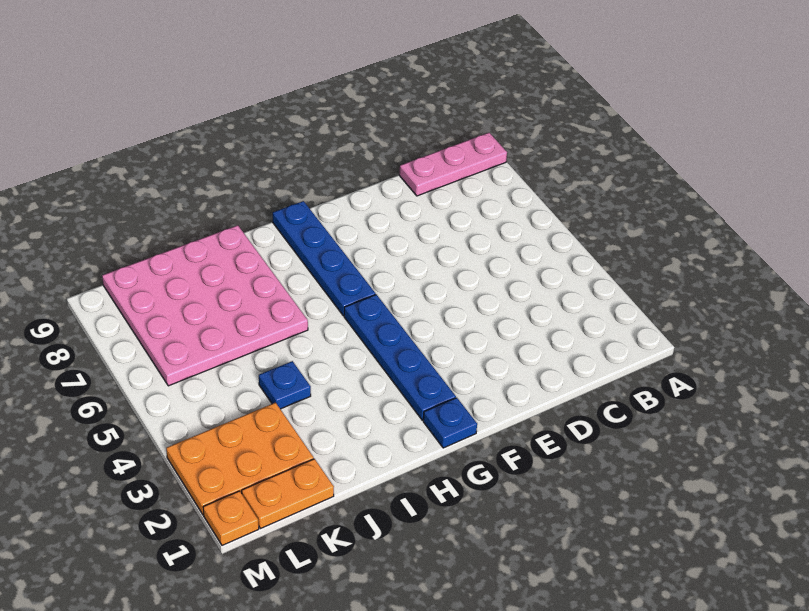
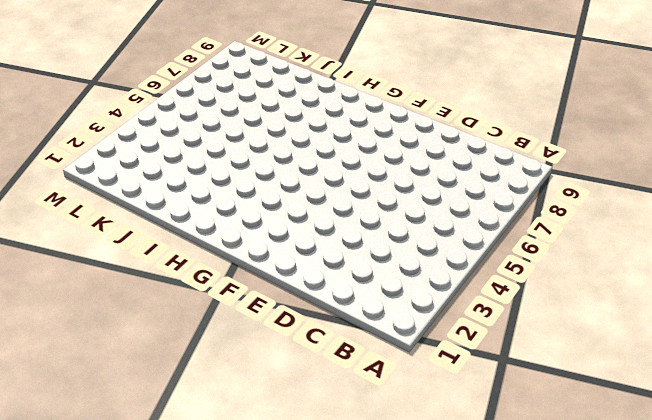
none -> pink 1x3 plate [399,133,507,196]
none -> blue 1x1 plate [423,398,477,448]

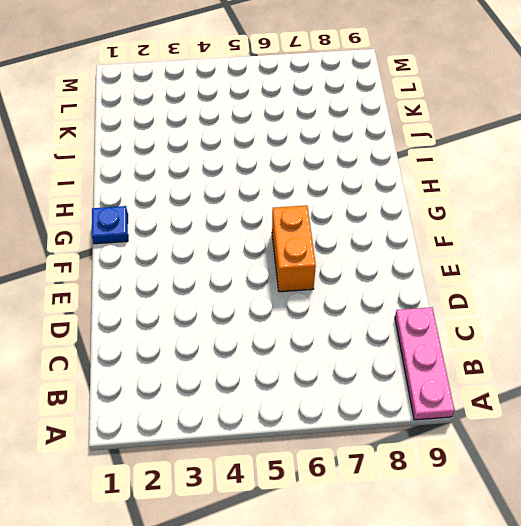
orange 1x2 brick [272,205,316,292] -> none
none -> blue 1x4 plate [344,294,456,420]
none -> blue 1x4 plate [273,201,376,316]

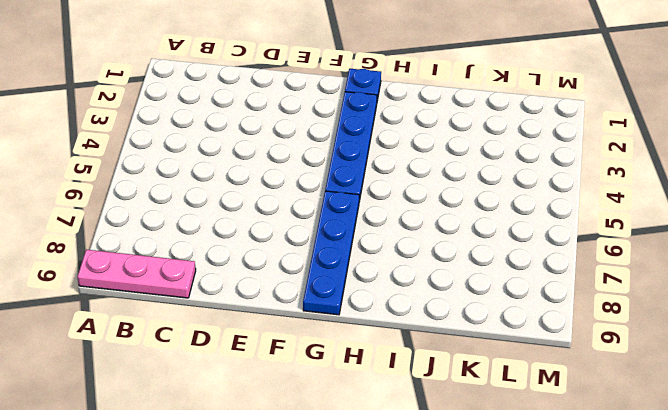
none -> pink 4x4 plate [102,225,308,386]
none -> blue 1x1 plate [259,361,311,409]

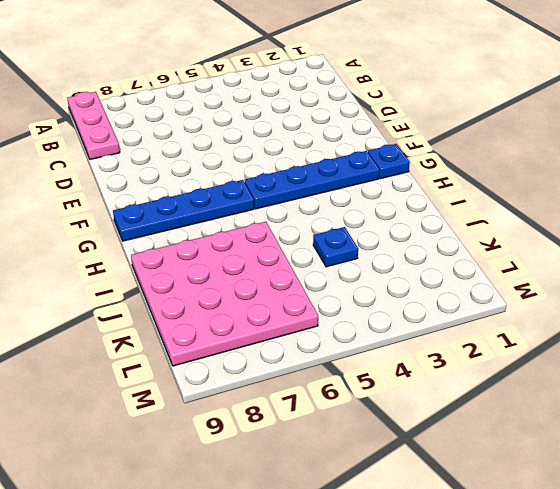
none -> orange 1x2 plate [242,459,334,529]
none -> orange 2x3 plate [166,403,314,515]

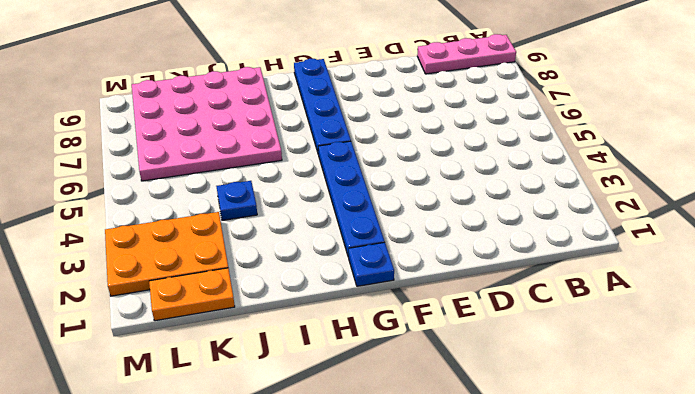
none -> orange 1x1 plate [203,491,259,545]

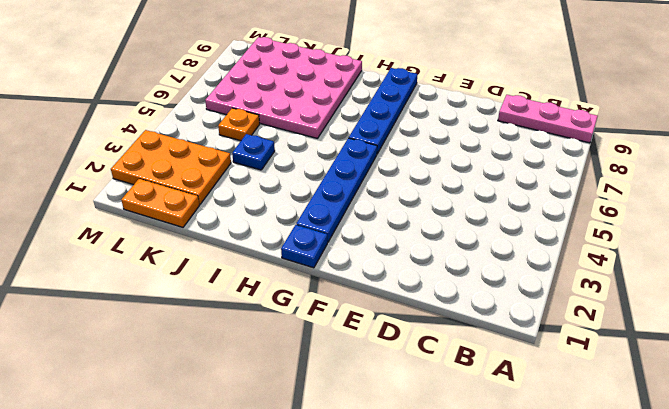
orange 1x1 plate [218,108,260,141] -> orange 1x1 plate moved to [203,491,259,545]

